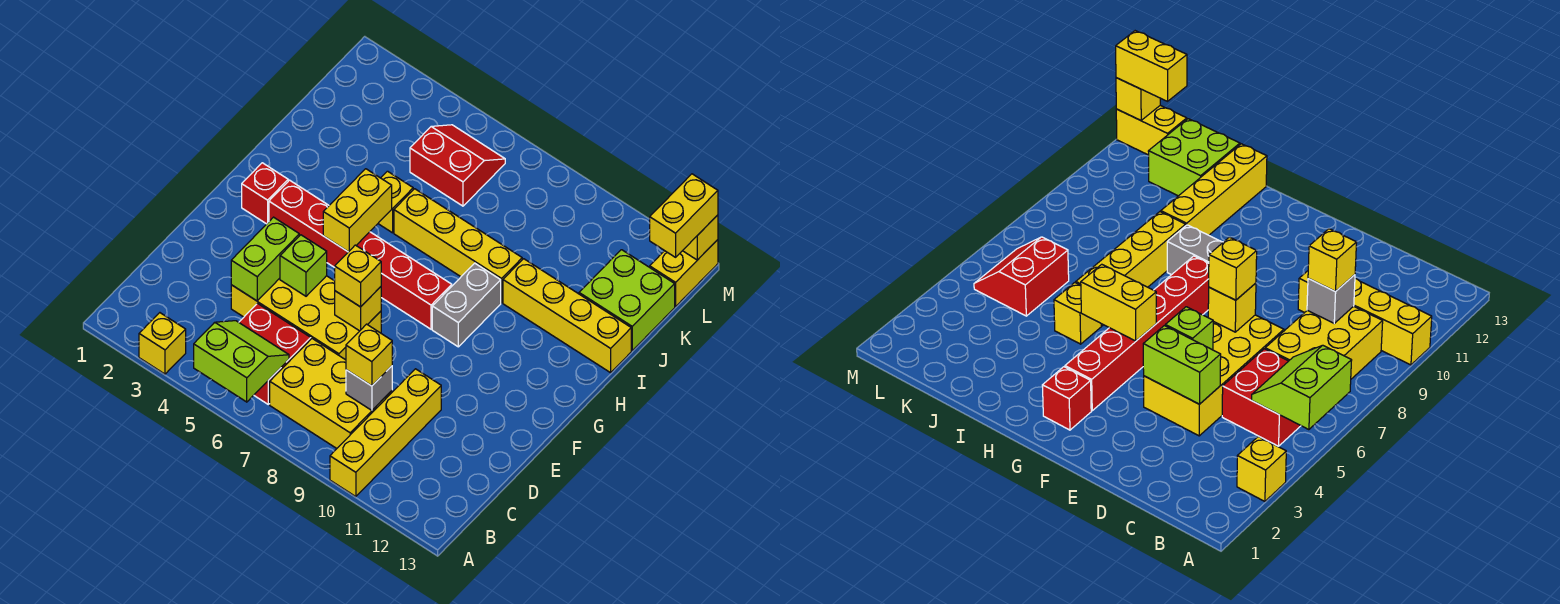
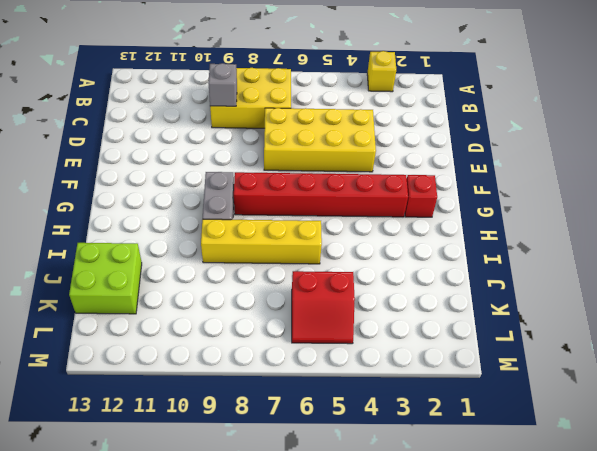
none -> yellow 1x4 brick [330,369,441,497]
none -> red 2x2 brick [239,304,311,404]
none -> yellow 1x1 brick [378,171,413,233]

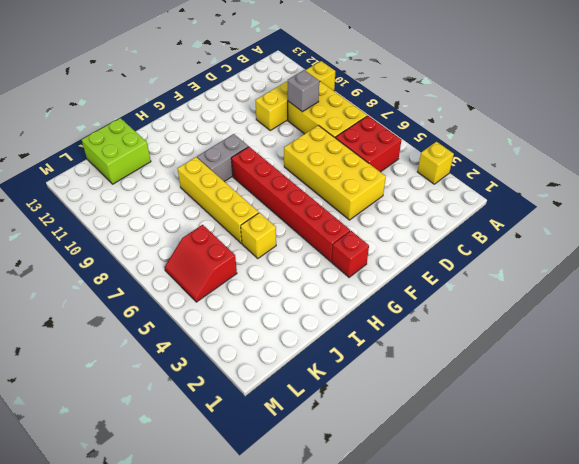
none -> yellow 1x4 brick [503,259,631,373]
none -> yellow 1x2 brick [650,240,718,307]
none -> lime 2x2 slope [194,321,289,402]

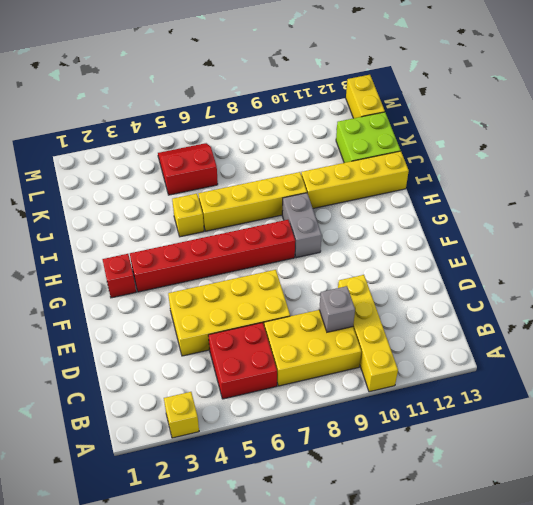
none -> lime 2x2 slope [194,321,289,402]
none -> lime 1x2 brick [231,217,299,301]
none -> lime 1x1 brick [280,235,327,296]

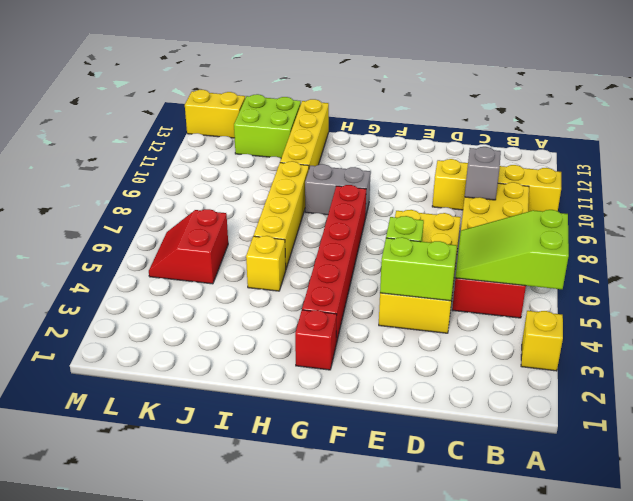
lime 2x3 slope [456,210,569,289] -> lime 2x2 slope [194,321,289,402]
none -> yellow 1x1 brick [335,287,381,331]
none -> yellow 1x2 brick [323,169,392,252]
none -> yellow 1x1 brick [683,215,718,260]

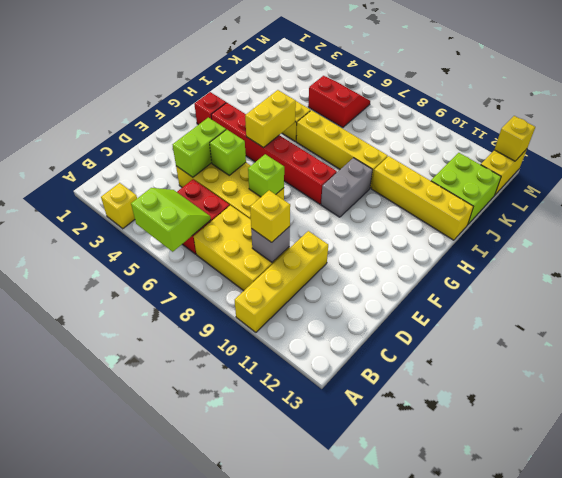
lime 1x1 brick [248,154,284,197] -> yellow 1x1 brick [335,287,381,331]
none -> yellow 1x1 brick [335,245,381,307]
none -> yellow 1x2 brick [650,174,718,257]

